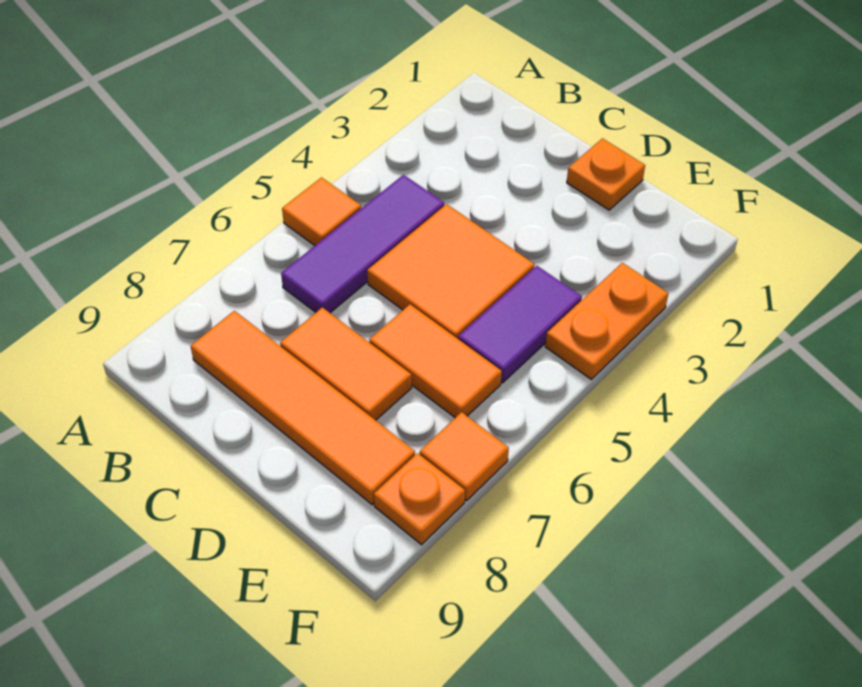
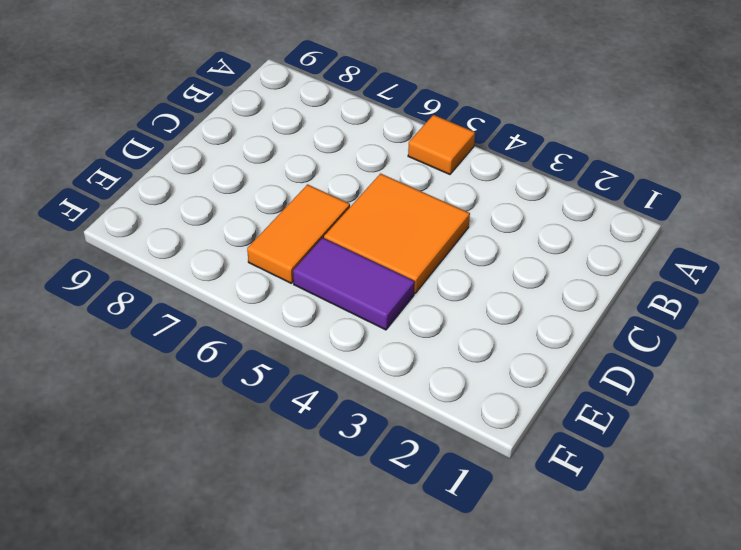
none -> purple 1x3 tile [281,175,444,313]
none -> orange 1x4 tile [191,311,415,505]

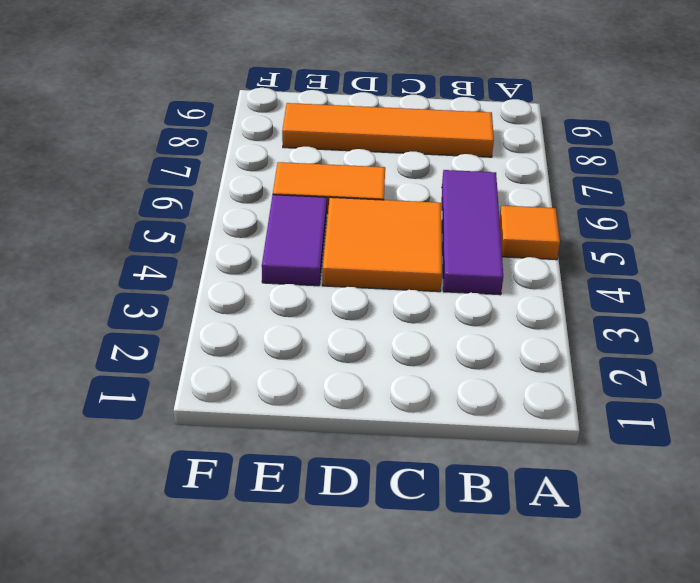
none -> orange 1x2 tile [280,307,411,420]
none -> orange 1x1 plate [567,138,645,210]

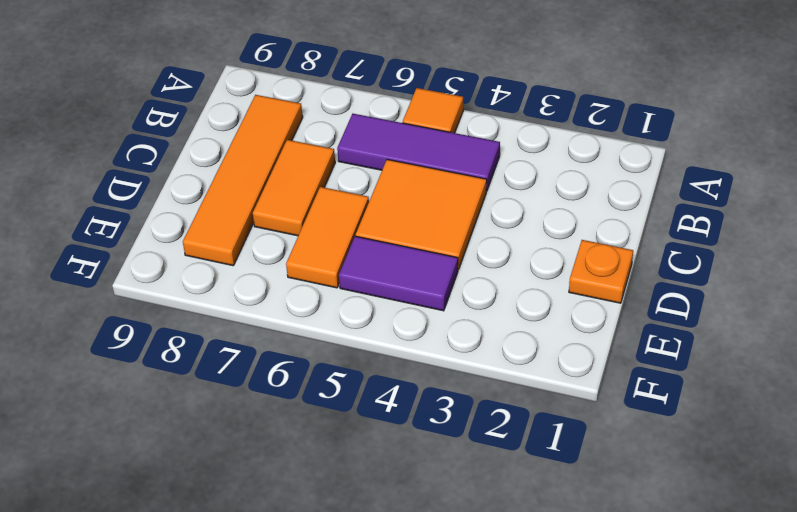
none -> orange 1x2 plate [545,263,668,379]
none -> orange 1x1 tile [420,412,509,501]

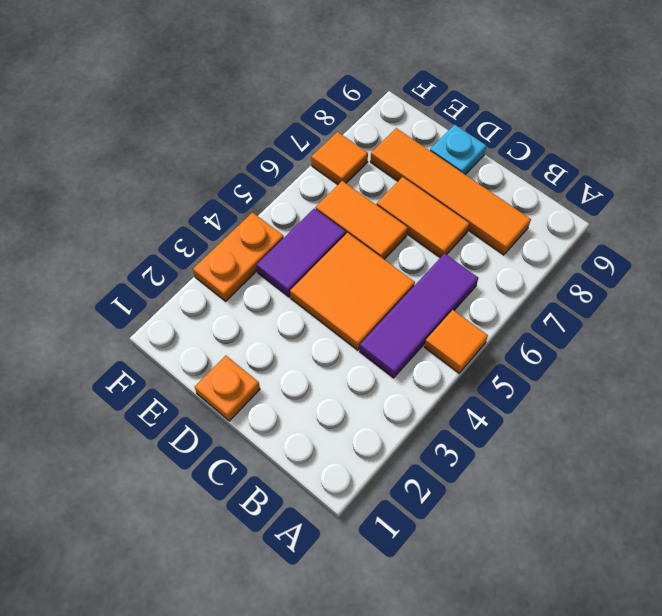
cyan 1x1 plate [430,125,486,175] -> none
none -> orange 1x1 plate [374,453,465,545]

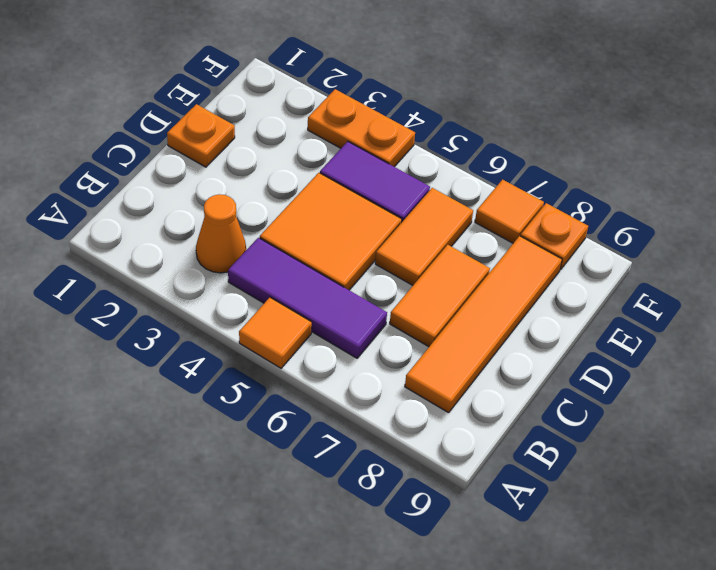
orange 1x1 cone [196,194,246,273] -> none

